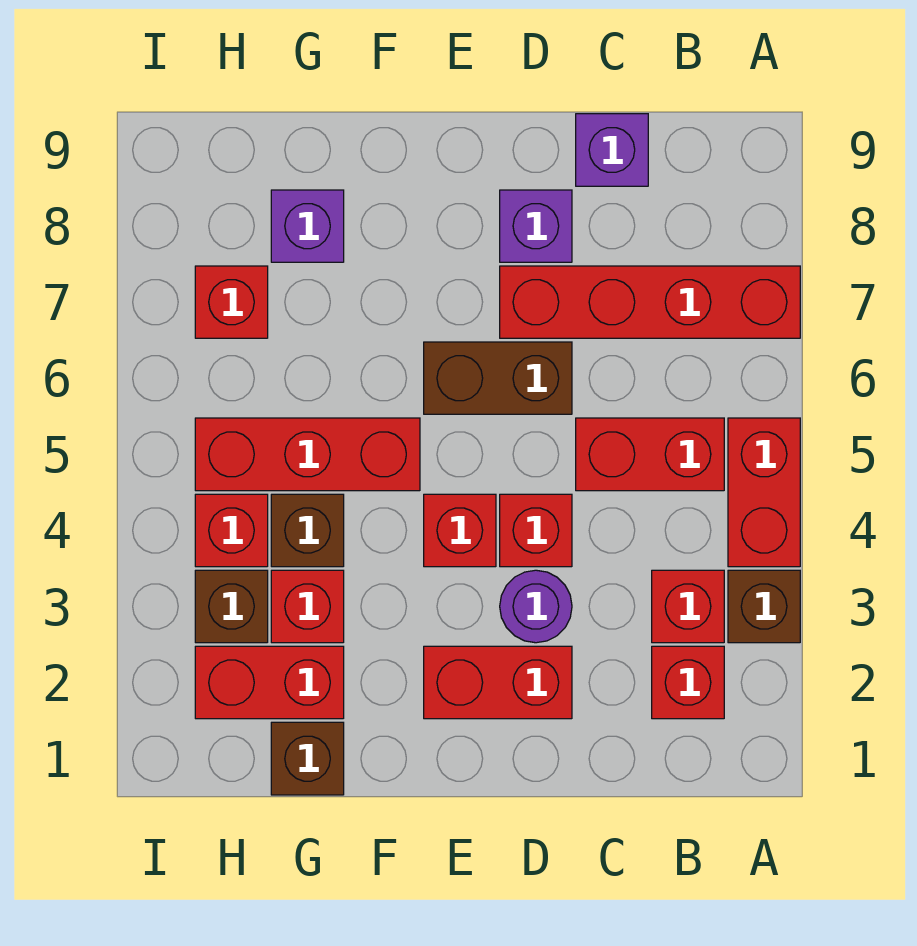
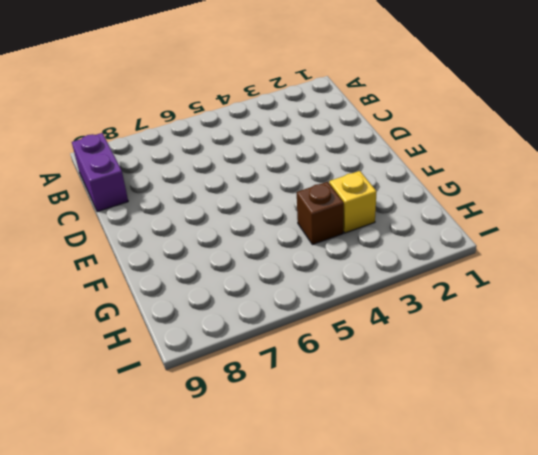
purple 1x2 brick [72,133,128,212] -> purple 1x1 brick [576,114,648,186]
yellow 1x1 brick [329,171,377,233] -> red 1x1 brick [271,570,344,643]
none -> brown 1x1 brick [728,570,800,643]
none -> red 1x2 brick [728,418,800,567]
none -> red 1x4 brick [500,266,800,338]

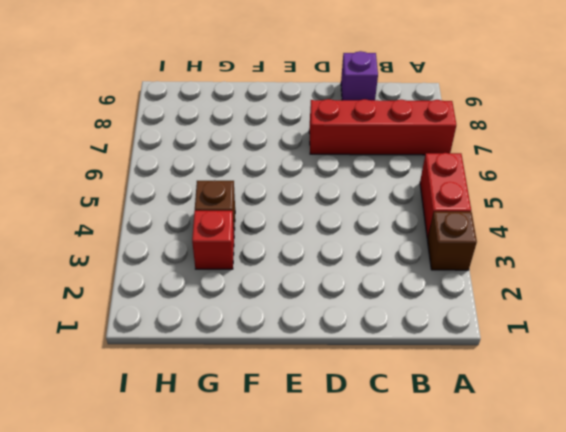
none -> red 1x1 brick [652,646,724,719]
none -> red 1x1 brick [652,570,724,643]
none -> red 1x2 brick [576,418,724,491]

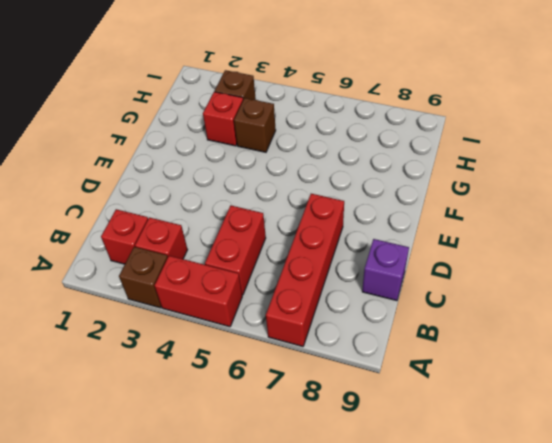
none -> red 1x2 brick [424,646,572,719]
none -> purple 1x1 round brick [500,570,572,643]
none -> red 1x1 brick [500,494,572,567]

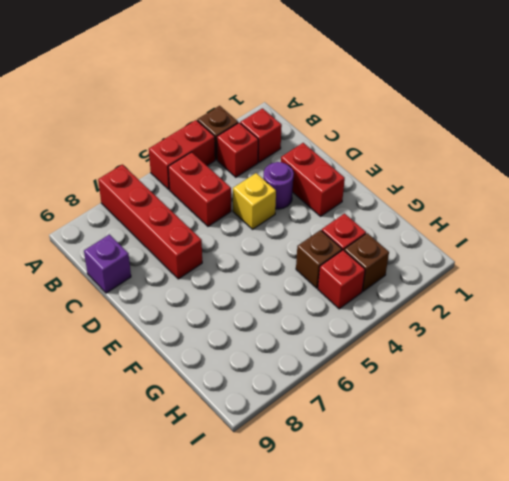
yellow 1x1 brick [233,173,276,229] -> red 1x1 brick [500,494,572,567]
none -> brown 1x2 brick [424,342,572,414]
none -> purple 1x1 brick [500,190,572,262]
none -> red 1x1 brick [424,494,496,567]

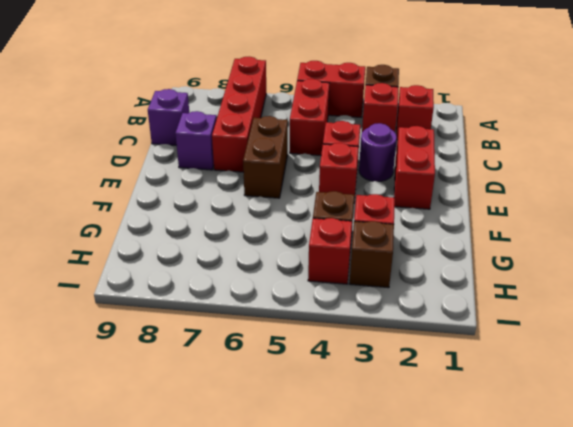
none -> red 1x3 brick [195,418,420,491]
none -> brown 1x1 brick [271,722,344,795]
none -> red 1x2 brick [195,646,344,719]

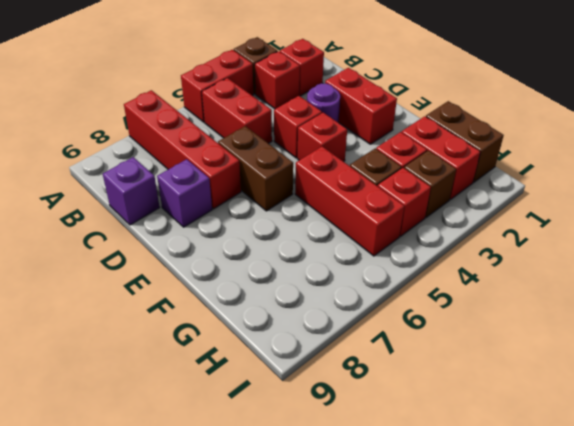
brown 1x2 brick [426,101,504,182] -> brown 1x1 brick [271,722,344,795]
none -> purple 1x1 brick [271,190,344,262]
none -> red 1x1 brick [195,266,268,338]

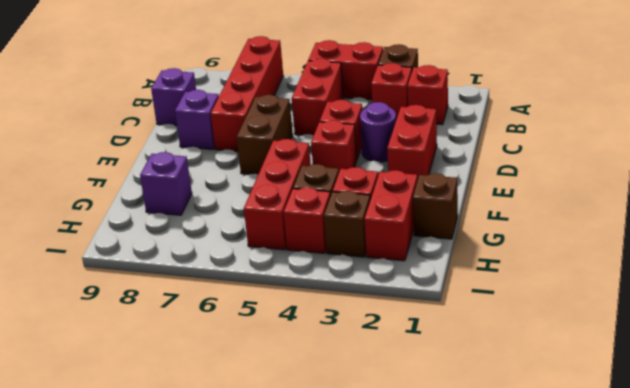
none -> red 1x1 brick [195,266,268,338]

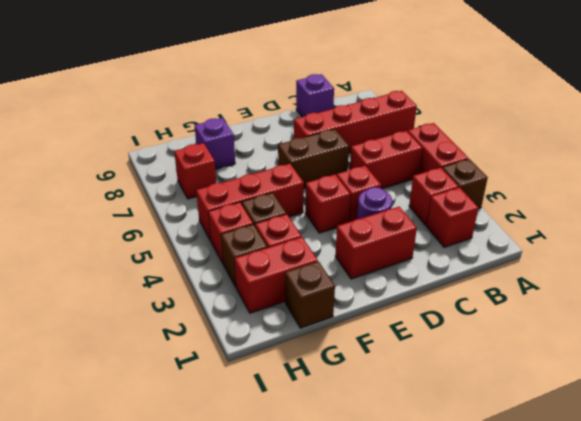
none -> purple 1x1 brick [500,190,572,262]

